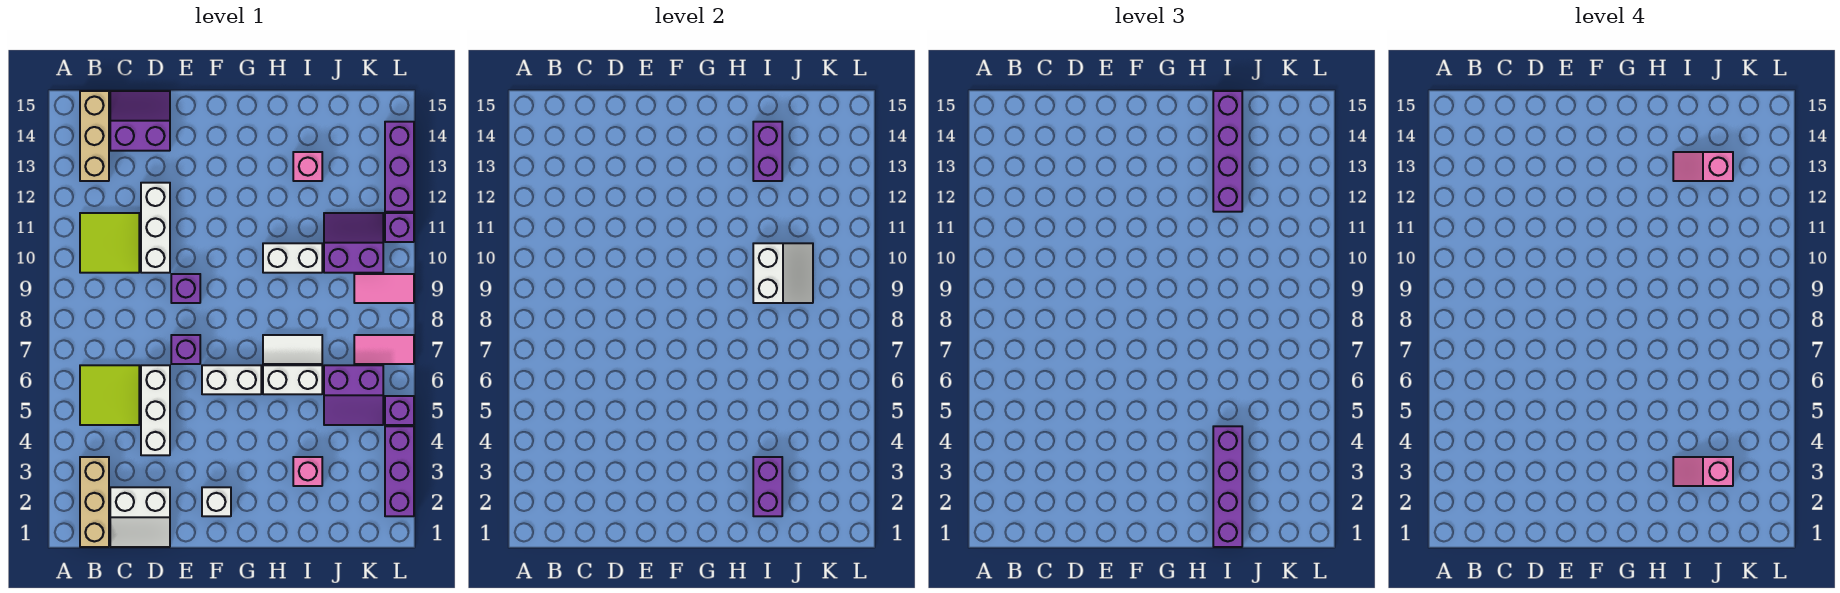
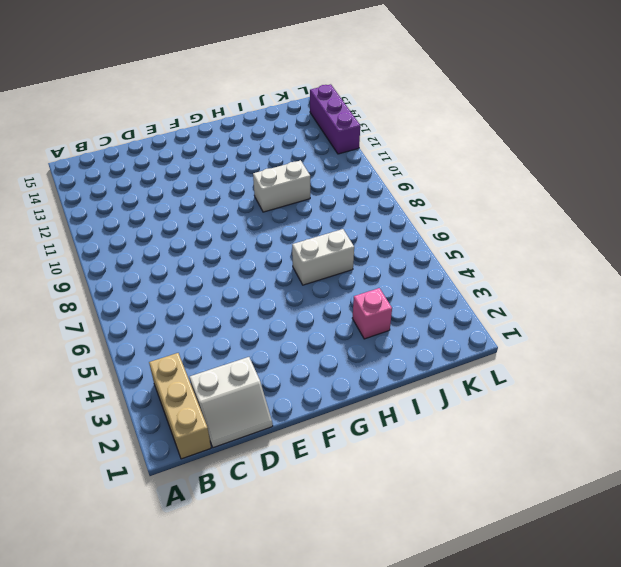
none -> lime 2x2 tile [80,365,139,425]
none -> lime 2x2 tile [80,213,139,273]
none -> tan 1x3 brick [80,91,109,181]
none -> purple 2x2 slope [110,91,170,151]

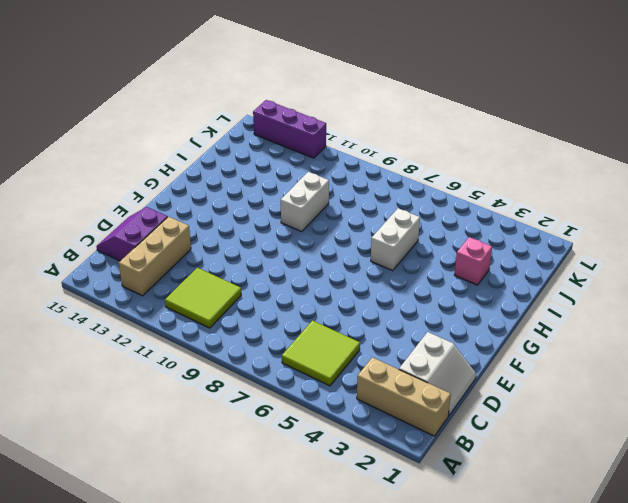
tan 1x3 brick [119,217,191,296] -> tan 1x3 brick turned to [80,91,109,181]
none -> white 1x3 brick [141,365,170,455]
none -> white 1x3 brick [141,183,170,273]
none -> purple 1x1 brick [171,335,200,364]
none -> purple 1x1 brick [171,274,200,303]

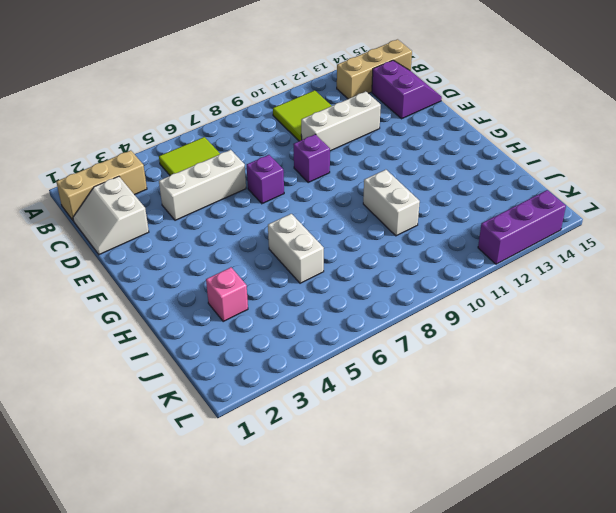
none -> white 1x1 brick [202,487,231,516]
none -> white 1x2 brick [202,365,261,394]
none -> white 1x2 tile [263,335,322,364]
none -> pink 1x1 brick [293,152,322,181]

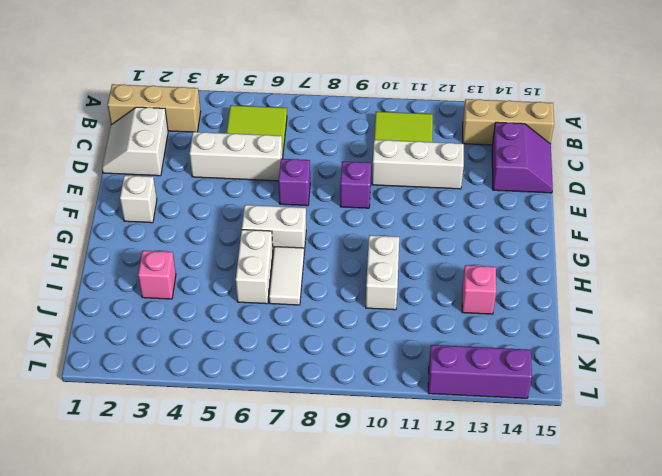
white 1x2 brick [242,205,306,253] -> white 1x2 brick turned to [202,365,261,394]
none -> purple 2x2 slope [324,365,383,425]
none -> purple 2x2 slope [324,213,383,273]
none -> pink 1x2 tile [354,335,414,364]
none -> pink 1x2 tile [354,274,414,303]

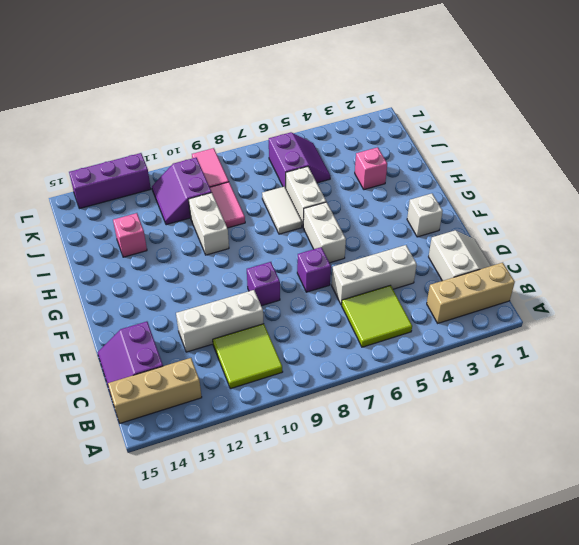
pink 1x2 tile [210,182,245,228] -> pink 1x2 tile moved to [354,335,414,364]
none -> purple 1x3 brick [385,426,414,516]
none -> purple 1x1 brick [385,396,414,425]
none -> purple 1x1 brick [385,213,414,242]
none -> purple 1x2 brick [753,457,782,516]

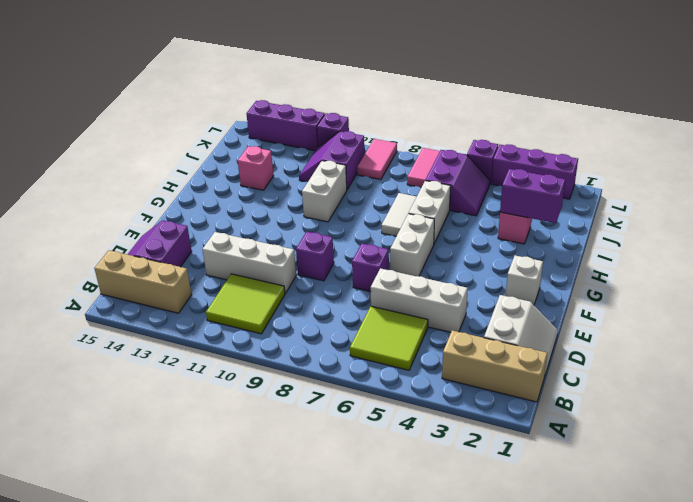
none -> white 2x2 slope [753,243,813,303]
none -> purple 1x2 brick [753,122,782,181]
none -> purple 1x4 brick [1213,426,1242,547]
none -> purple 1x4 brick [1213,91,1242,212]

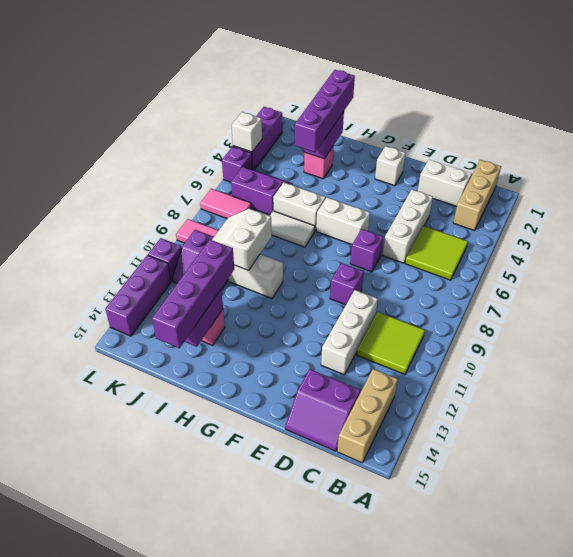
white 1x1 brick [232,112,262,152] -> none
none -> pink 1x2 slope [1673,457,1733,486]
none -> pink 1x2 slope [1673,152,1733,181]

